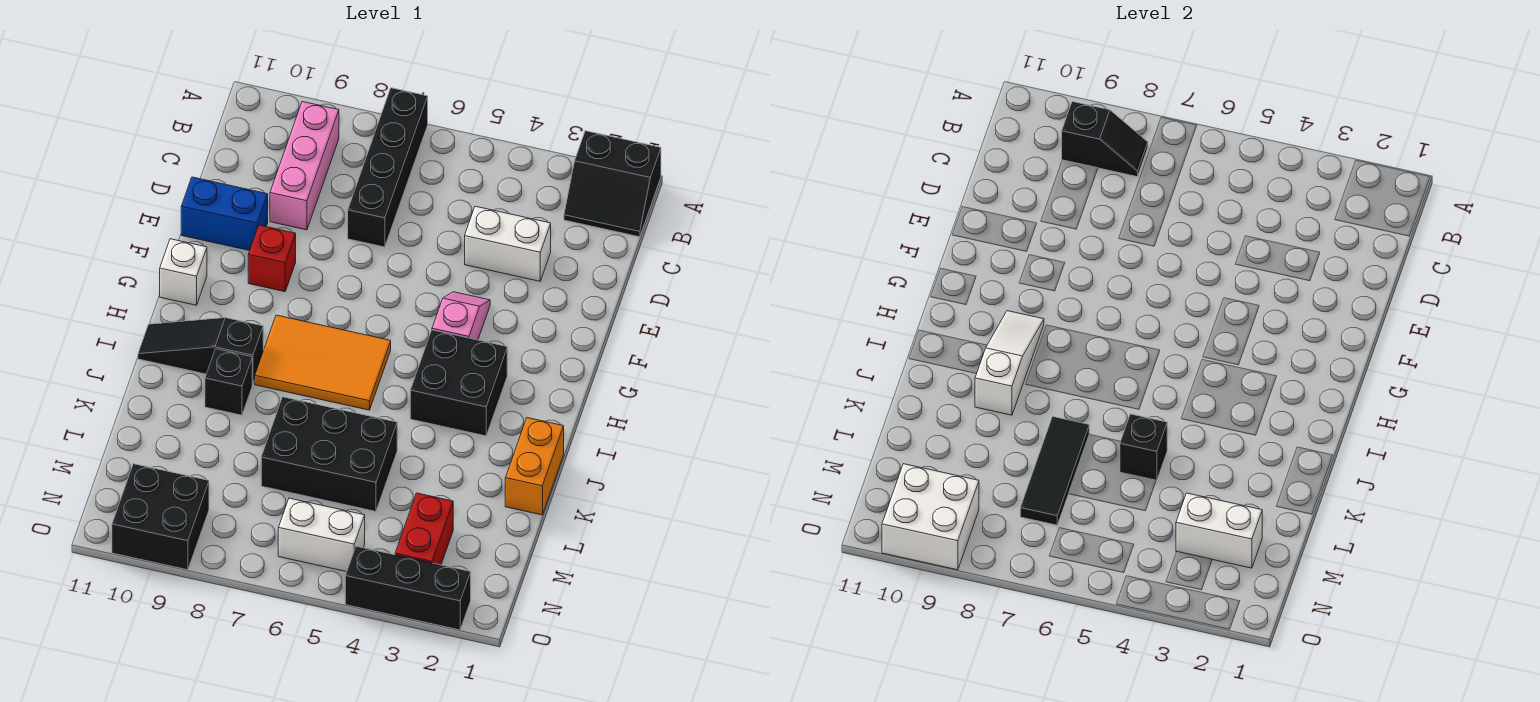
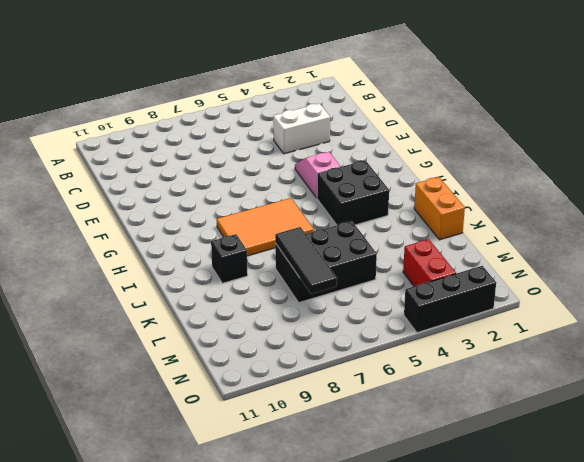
none -> black 2x2 slope [564,131,661,237]
none -> black 1x4 brick [348,88,428,247]
none -> pink 1x3 brick [270,102,339,230]

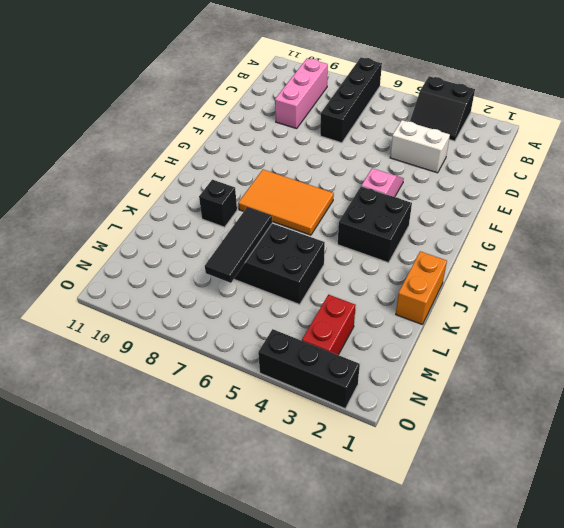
black 2x2 slope [410,76,475,141] -> black 2x2 slope moved to [564,131,661,237]
none -> blue 1x2 brick [181,177,268,251]
none -> red 1x1 brick [248,225,296,292]
none -> white 1x1 brick [160,239,207,305]

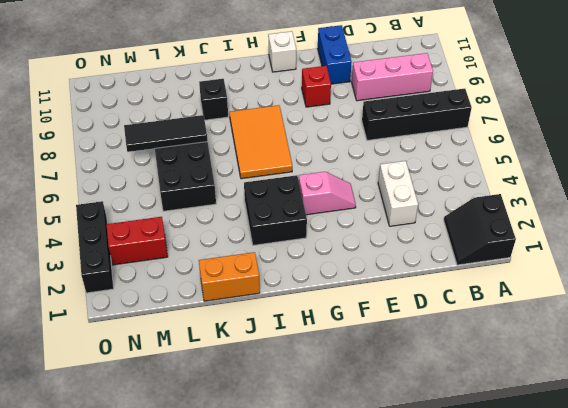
none -> black 1x3 slope [138,318,263,384]
none -> white 1x2 brick [278,498,365,572]
none -> black 2x2 brick [112,464,209,570]

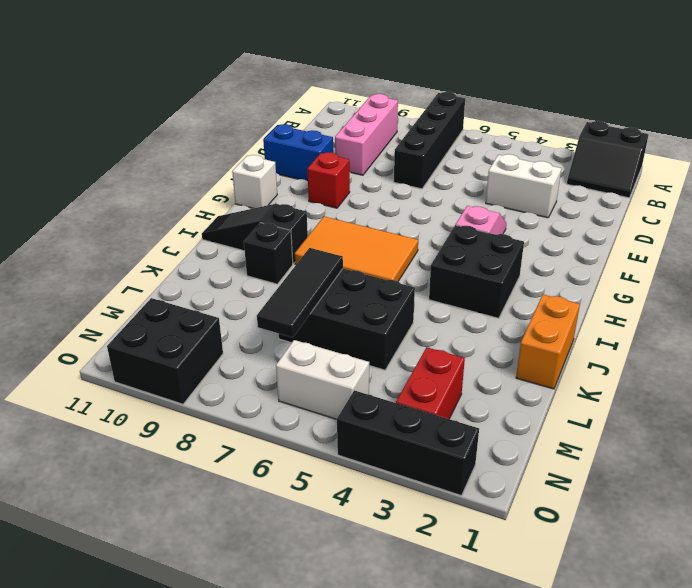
none -> black 1x2 slope [1062,102,1148,177]
none -> white 1x3 slope [975,311,1044,415]
none -> black 1x1 brick [1120,414,1167,481]

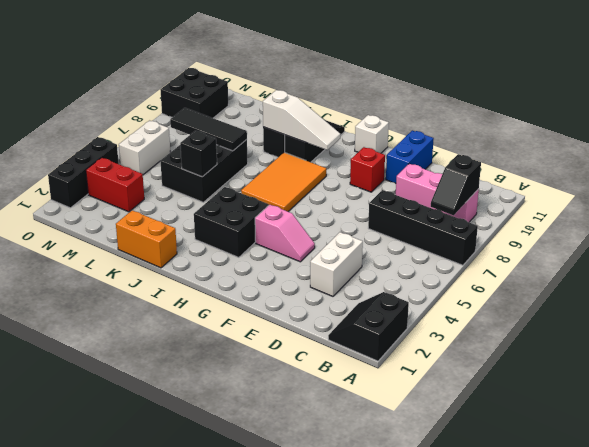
none -> white 1x2 brick [1176,493,1262,568]
none -> white 2x2 brick [882,464,979,570]

